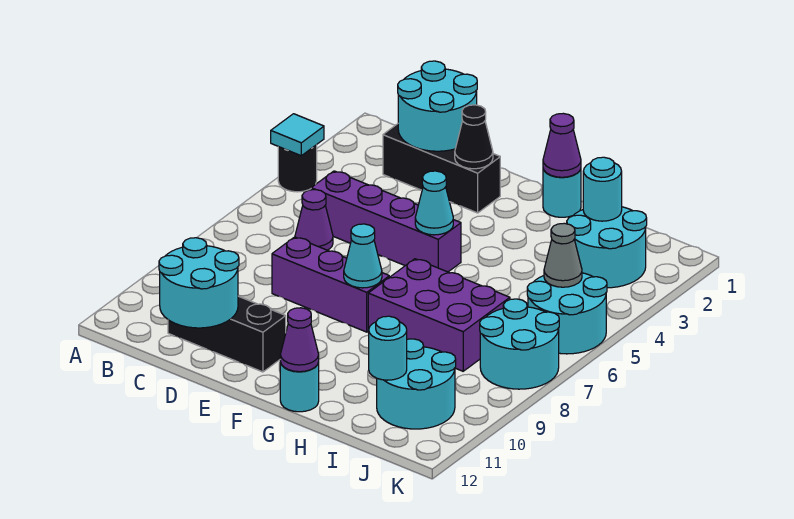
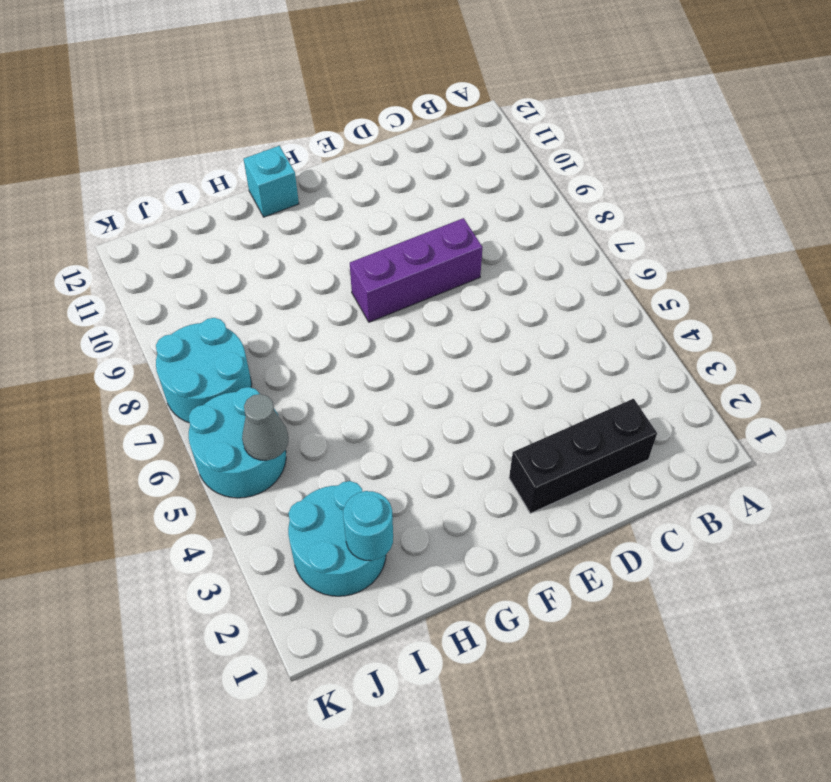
cyan 1x1 brick [244,146,299,217] -> cyan 1x1 round brick [280,362,319,412]
none -> black 1x1 round brick [278,145,317,192]
none -> purple 1x4 brick [311,171,461,272]
none -> purple 1x1 cone [295,190,333,250]

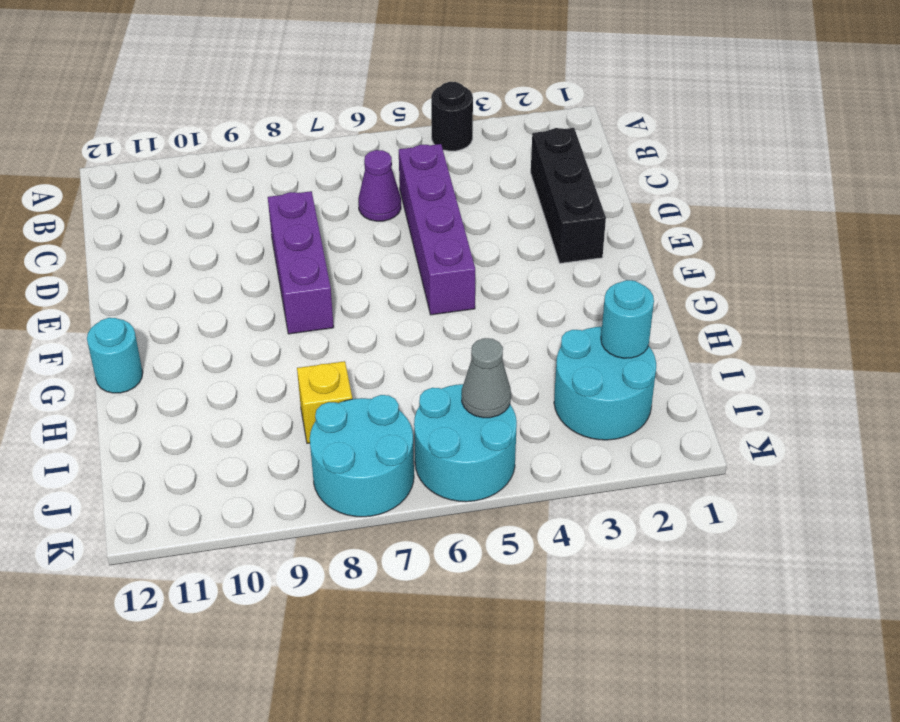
yellow 1x1 brick [297,361,352,443] -> purple 2x3 brick [368,259,510,371]
none -> black 1x3 brick [168,296,286,372]
none -> cyan 1x1 round brick [543,169,581,217]
none -> cyan 2x2 round brick [377,339,456,429]

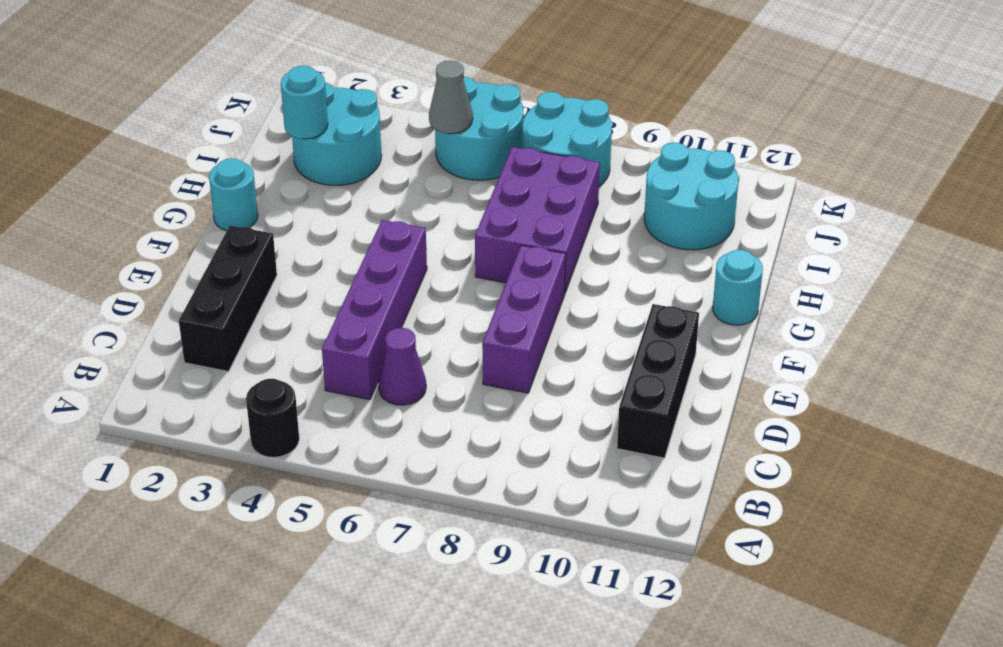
none -> cyan 1x1 tile [271,114,324,156]
none -> cyan 2x2 round brick [398,61,477,151]
none -> cyan 2x2 round brick [159,238,239,328]

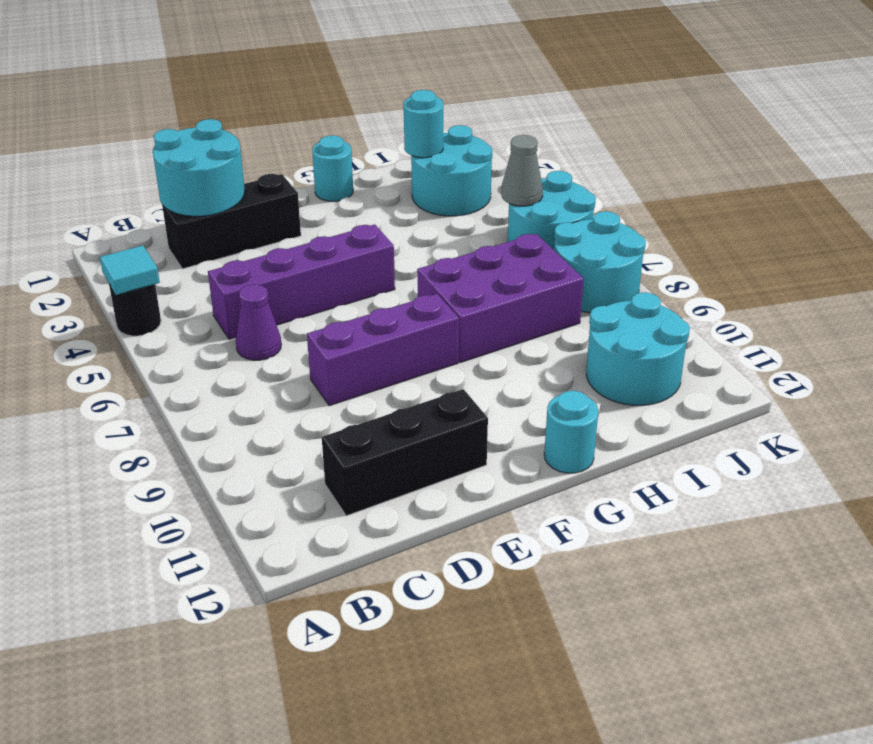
none -> cyan 2x2 round brick [159,238,239,328]
none -> black 1x1 cone [455,105,493,169]
none -> cyan 1x1 cone [415,171,453,235]

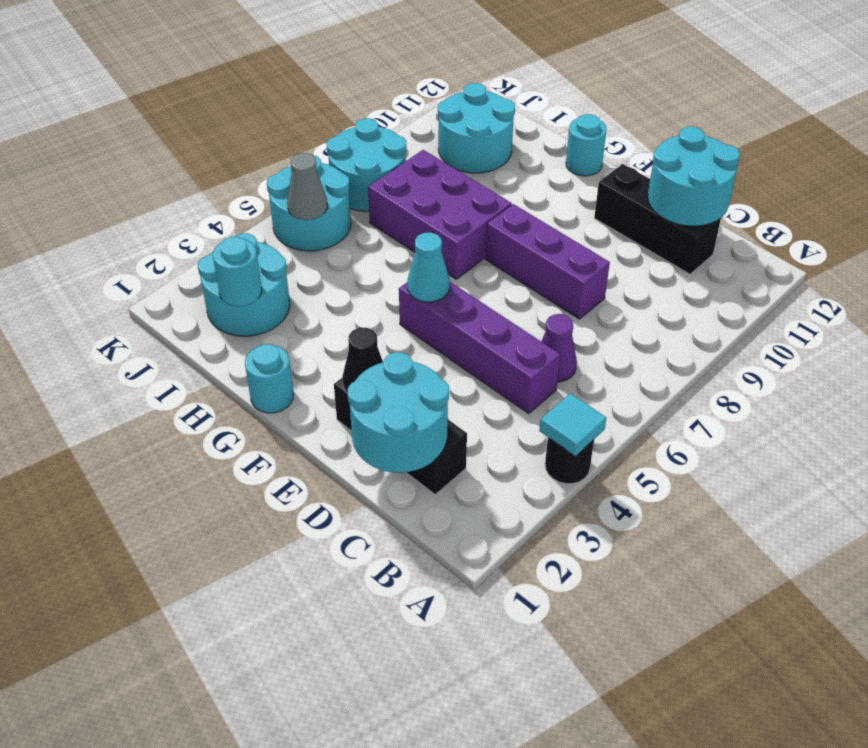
none -> cyan 1x1 cone [344,224,382,288]
none -> purple 1x1 cone [543,113,581,177]
none -> purple 1x1 cone [280,308,319,372]

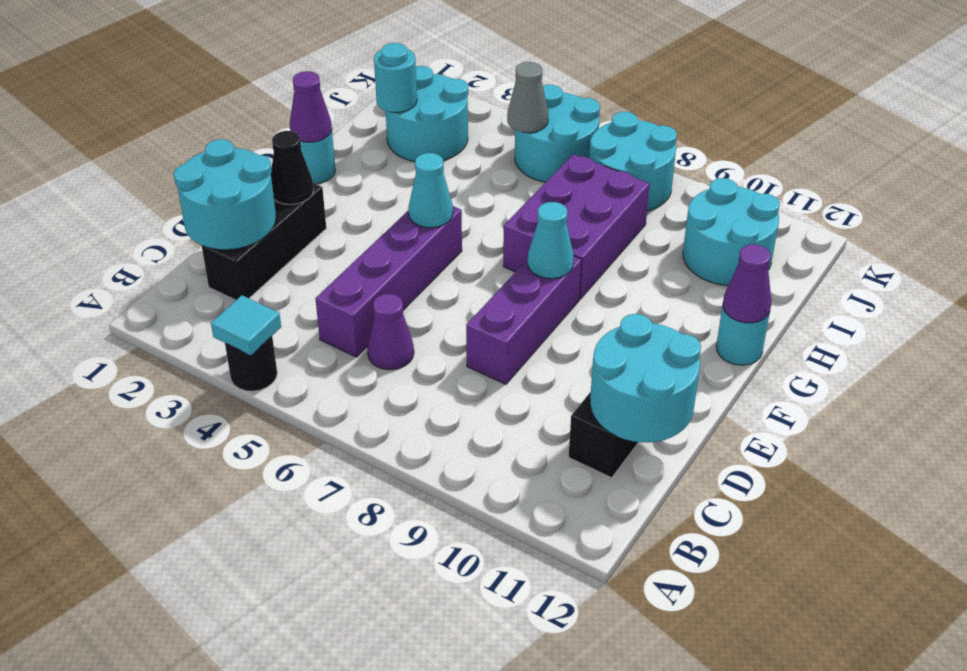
none -> cyan 1x1 round brick [369,316,407,380]

